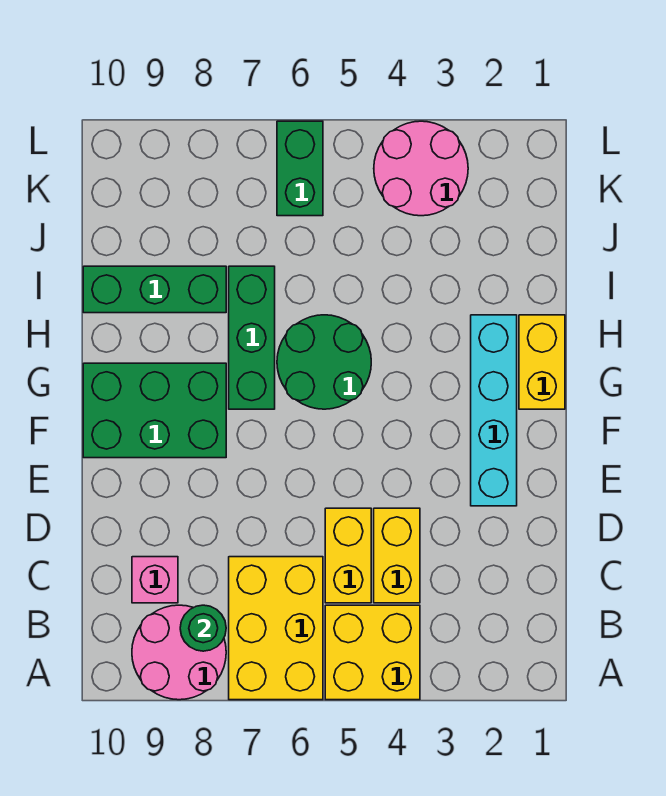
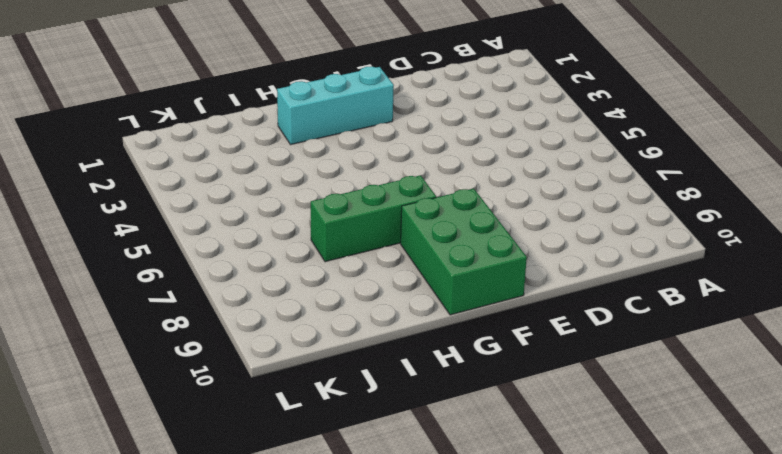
cyan 1x3 brick [277,66,394,145] -> cyan 1x4 brick [471,315,517,506]
none -> yellow 2x2 brick [325,605,420,700]
none -> yellow 2x3 brick [229,557,323,700]
none -> pink 2x2 round brick [132,605,226,700]

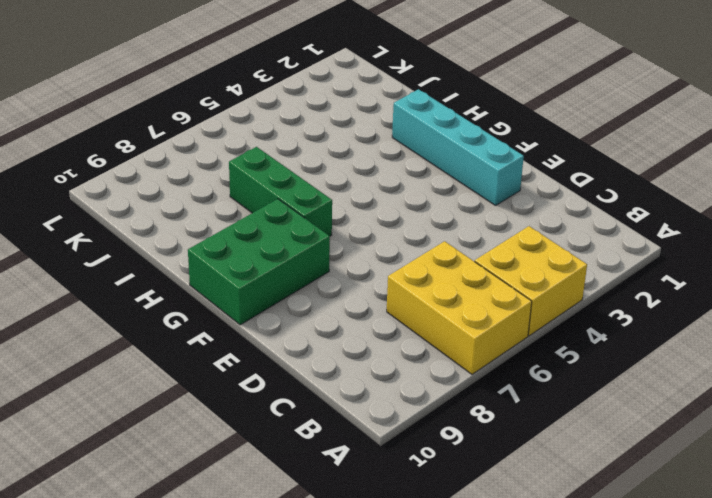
none -> pink 2x2 round brick [132,605,226,700]
none -> yellow 1x2 brick [374,508,420,603]
none -> yellow 1x2 brick [325,508,371,603]

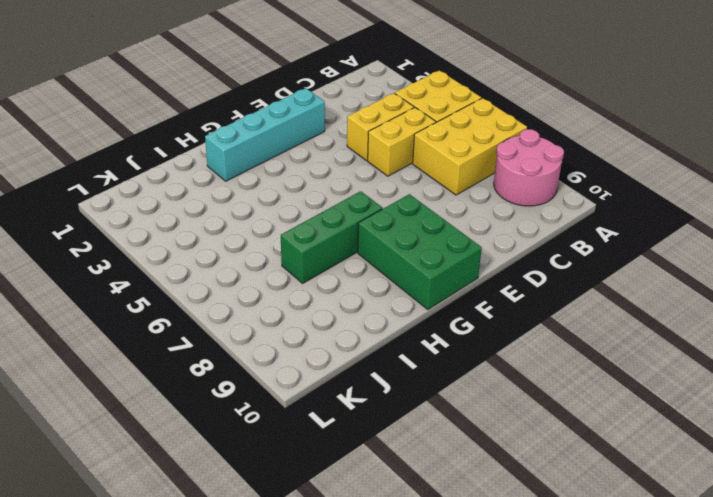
none -> pink 1x1 brick [132,557,178,603]
none -> yellow 1x2 brick [519,315,565,409]
none -> green 2x2 round brick [277,315,371,409]

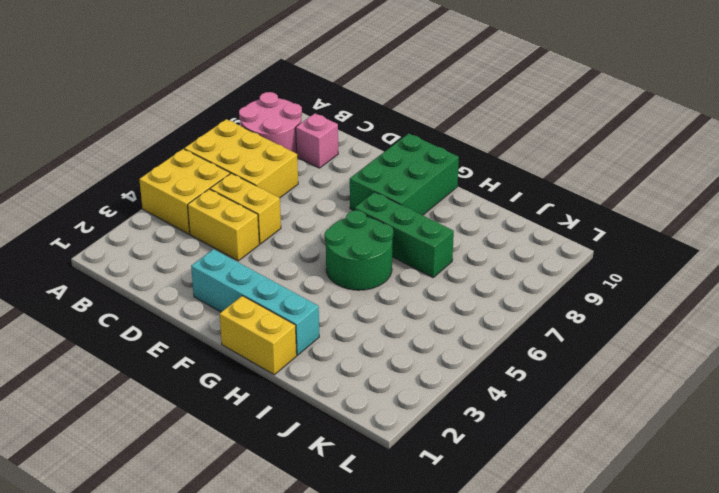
none -> green 1x3 brick [83,266,226,313]
none -> pink 2x2 round brick [374,121,468,216]
none -> green 1x2 brick [277,121,323,216]

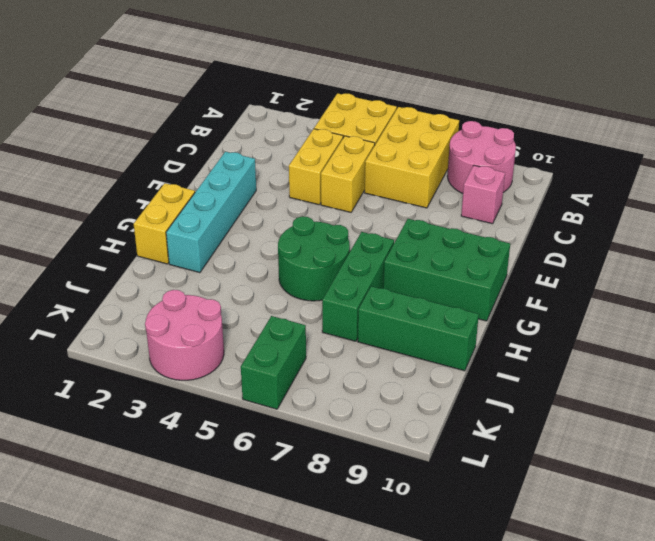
none -> green 1x1 round brick [180,605,226,651]

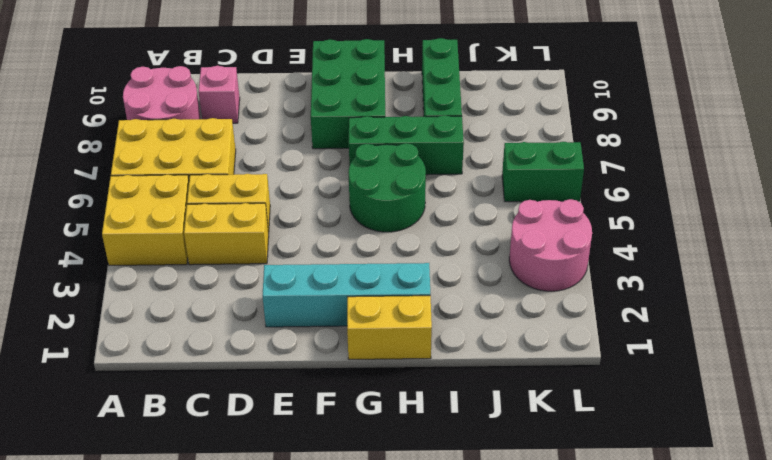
none -> green 1x1 round brick [180,605,226,651]

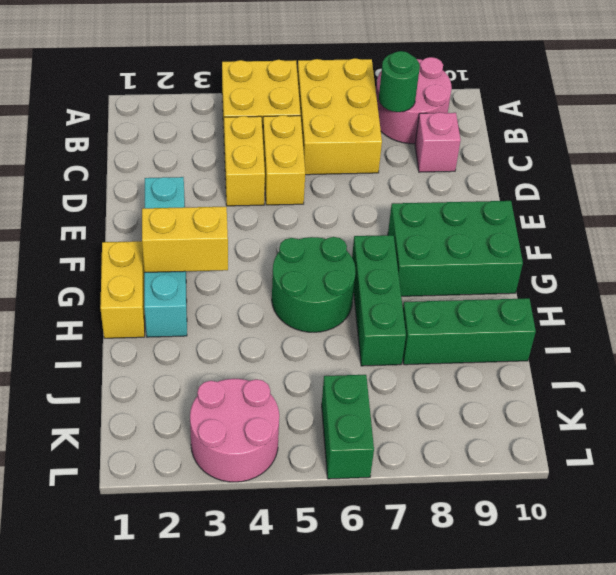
yellow 1x2 brick [142,207,228,273] -> none

